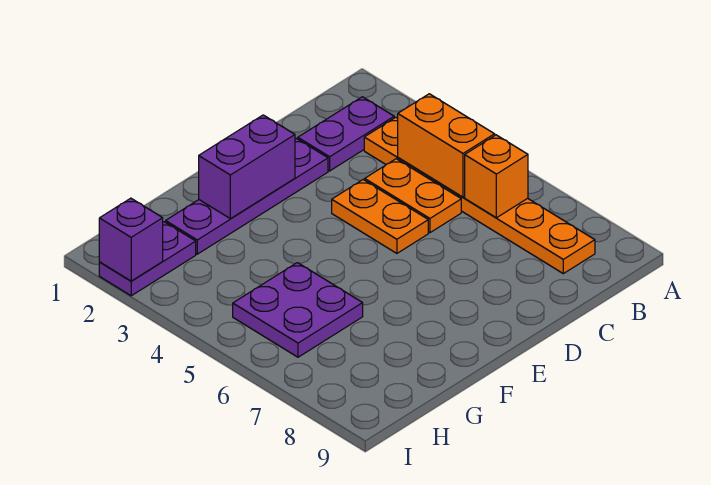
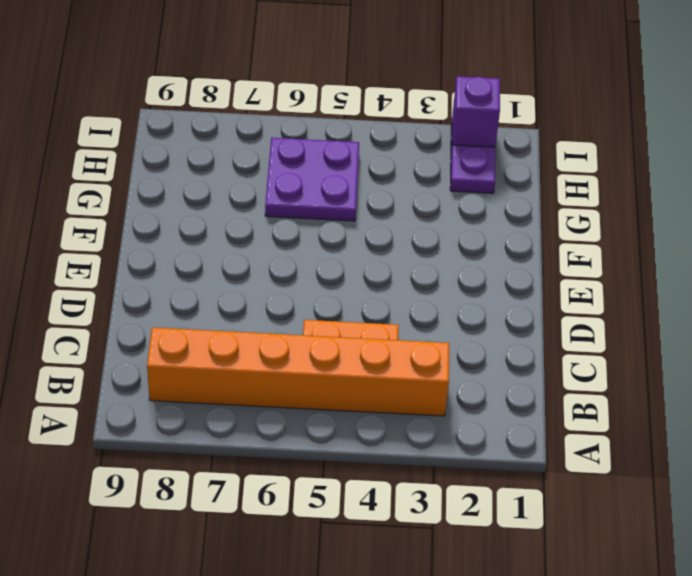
orange 1x6 brick [147,327,450,416] -> orange 1x6 plate [364,117,595,274]
none -> purple 1x2 plate [298,97,394,171]
none -> purple 1x4 plate [166,138,328,254]

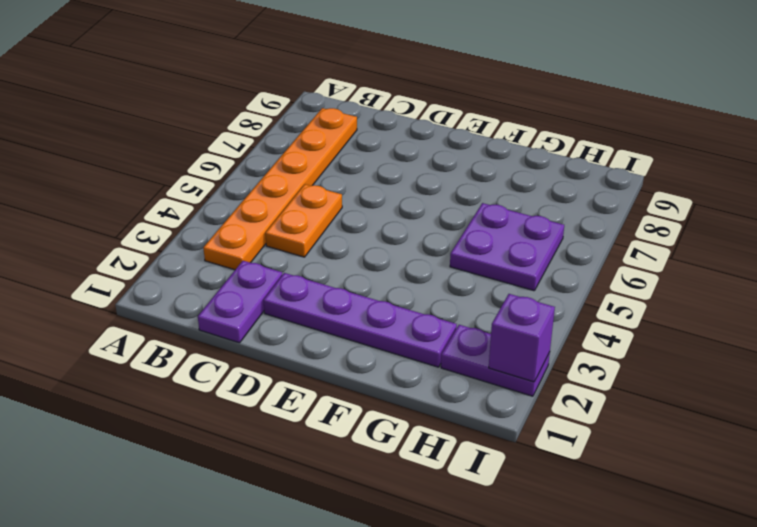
purple 1x2 plate [198,261,282,343] -> purple 1x2 plate turned to [298,97,394,171]
none -> orange 1x2 plate [332,180,428,253]
none -> orange 1x2 brick [398,94,495,197]

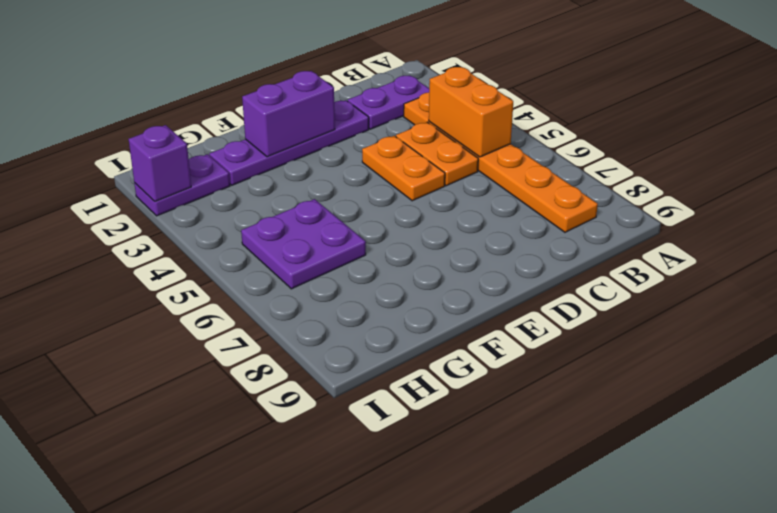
none -> orange 1x1 brick [465,135,528,218]

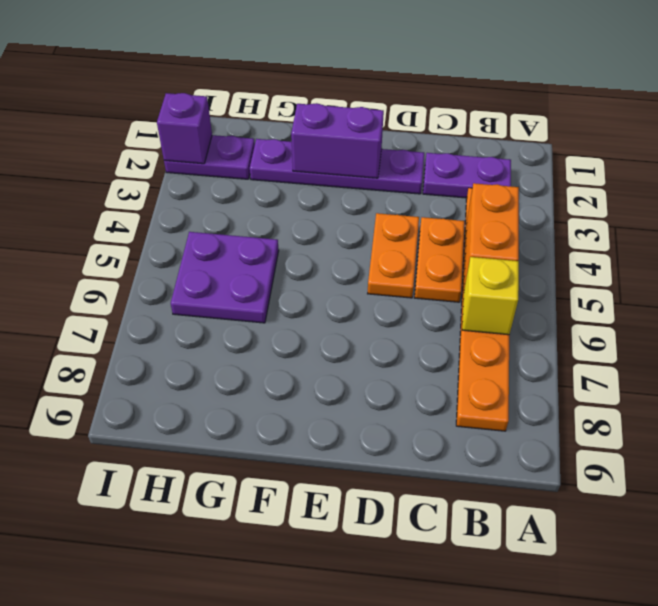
yellow 1x1 brick [462,257,519,335] -> orange 1x1 brick [465,135,528,218]

